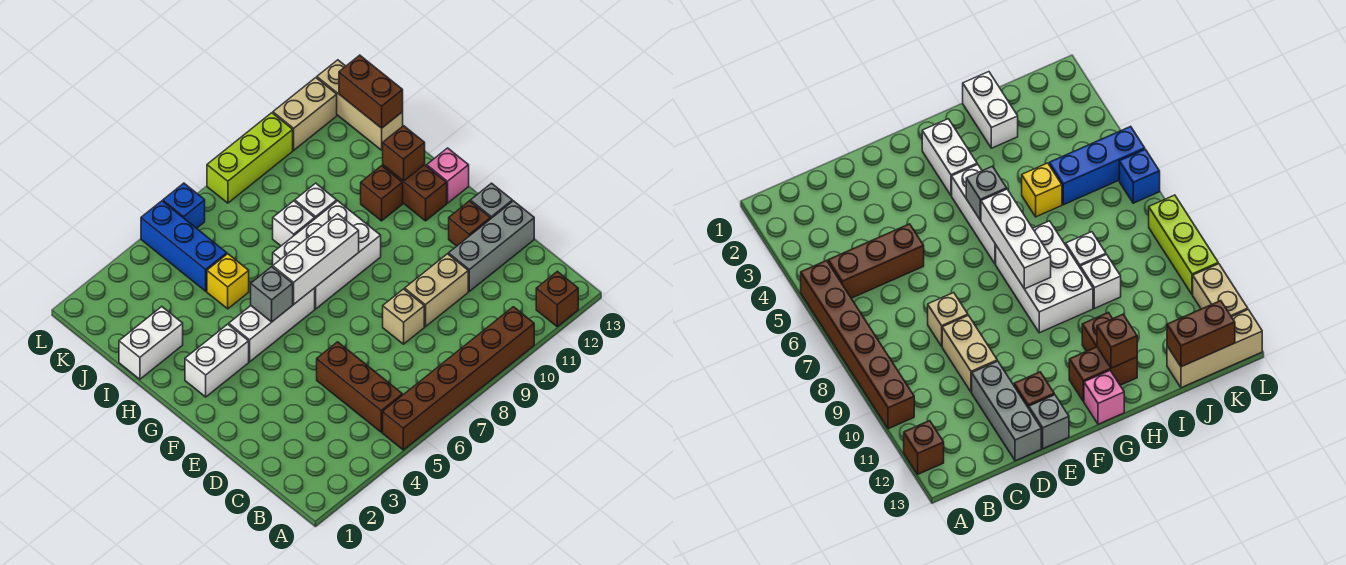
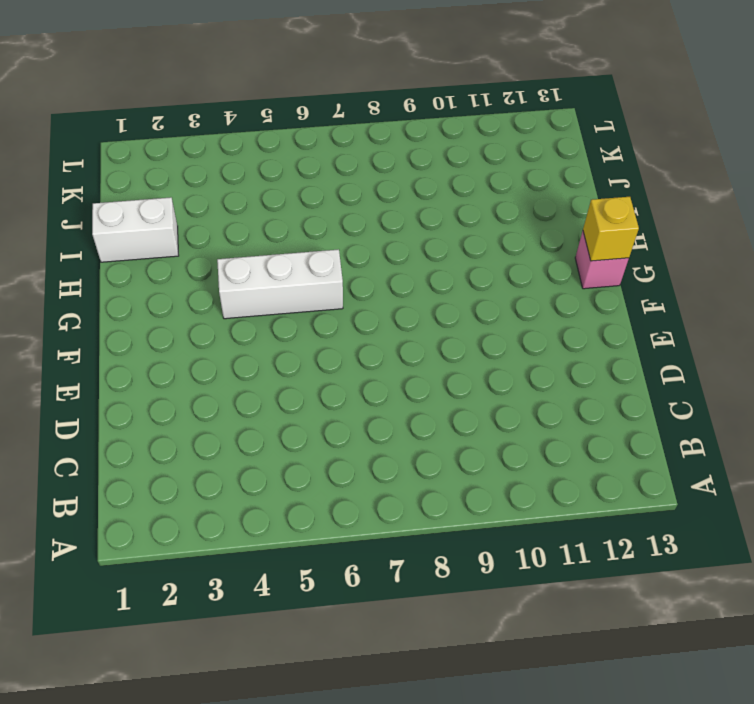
yellow 1x1 brick [583,197,639,261] -> yellow 1x1 brick moved to [207,254,249,309]
none -> brown 1x6 brick [383,307,534,450]
none -> brown 1x1 brick [536,271,578,327]
none -> brown 1x3 brick [317,342,402,432]

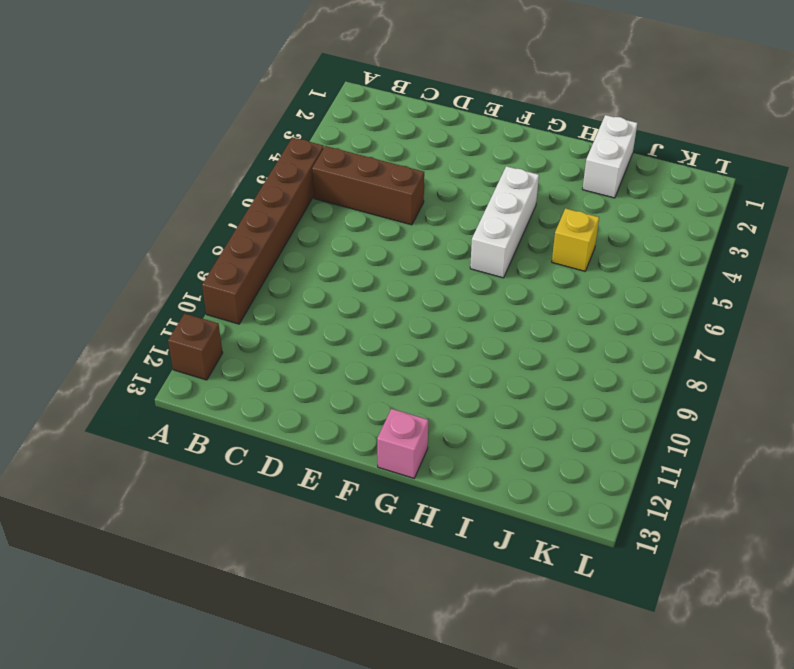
none -> tan 1x1 brick [383,289,424,344]
none -> tan 1x2 brick [405,254,468,327]
none -> grey 1x3 brick [449,201,534,291]

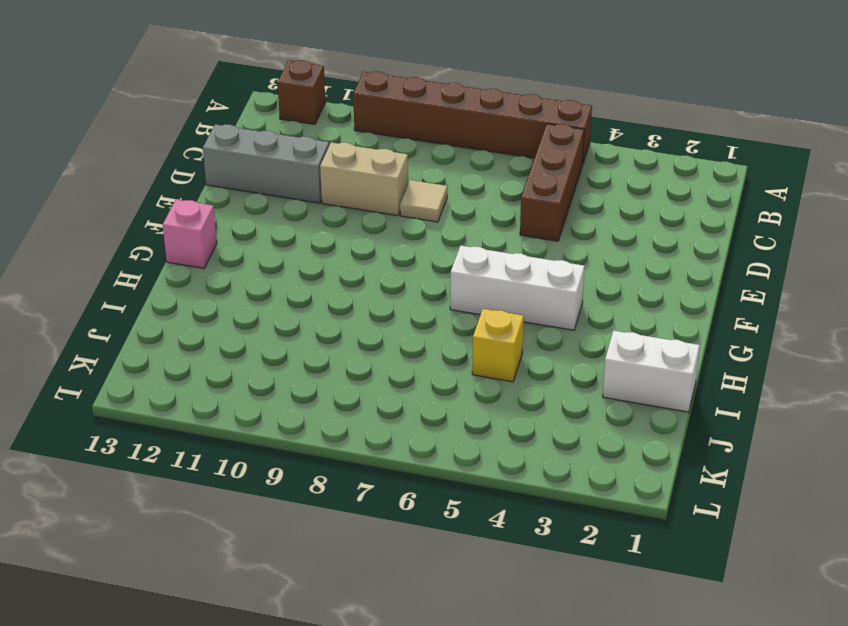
tan 1x1 tile [400,180,447,222] -> tan 1x1 brick [383,289,424,344]
none -> brown 1x1 brick [449,201,490,246]
none -> grey 1x1 brick [471,183,512,219]
none -> white 1x2 brick [185,324,249,397]

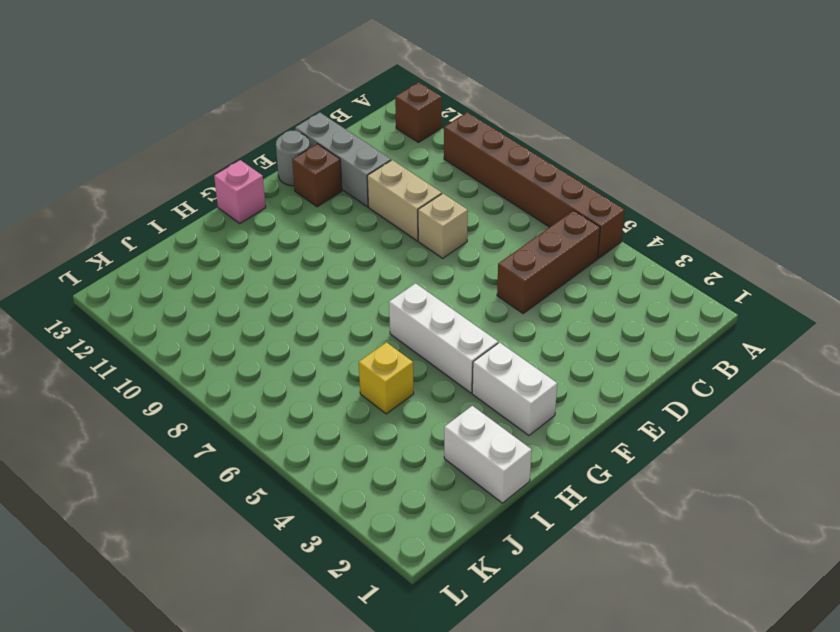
grey 1x1 round brick [276,131,310,186] -> grey 1x1 brick [471,183,512,219]
none -> white 2x3 brick [273,201,381,309]
none -> brown 1x2 brick [383,165,447,221]
none -> brown 1x1 brick [361,166,403,221]

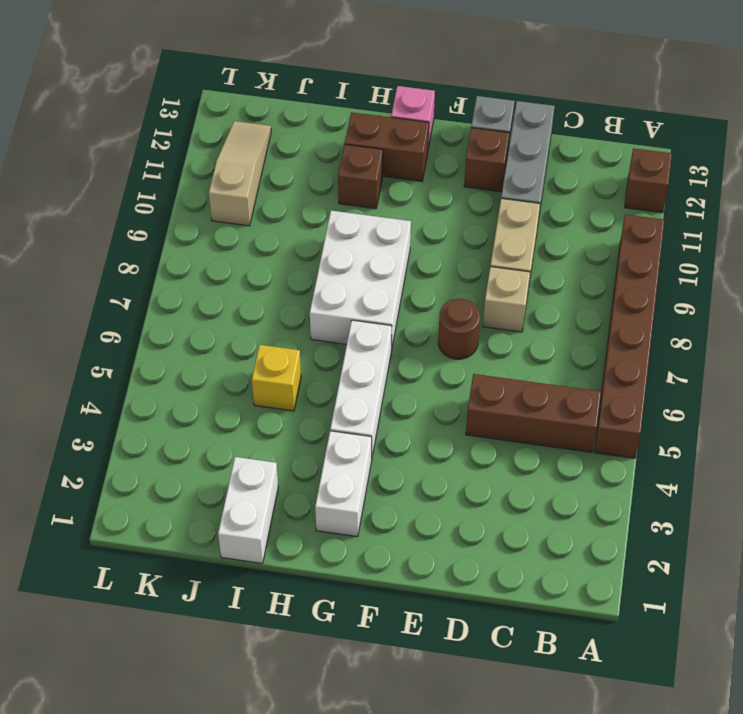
brown 1x1 round brick [438,299,480,359] -> none
tan 1x3 slope [209,121,271,226] -> none
none -> white 1x1 brick [273,201,315,246]
none -> white 1x1 brick [295,183,337,219]
none -> blue 1x3 brick [141,201,227,291]

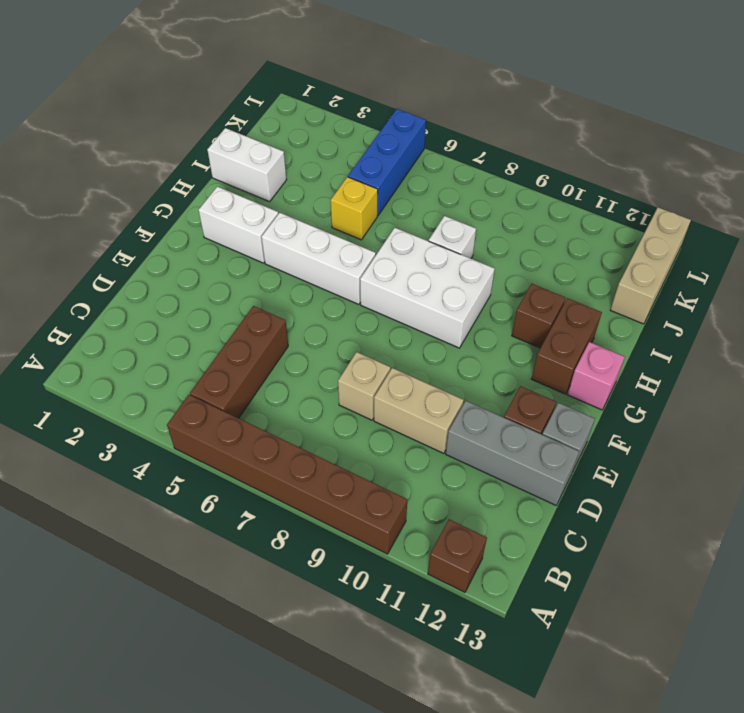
none -> white 1x1 brick [295,183,337,219]
none -> blue 1x1 brick [163,183,205,228]
none -> lime 1x3 brick [207,113,293,203]

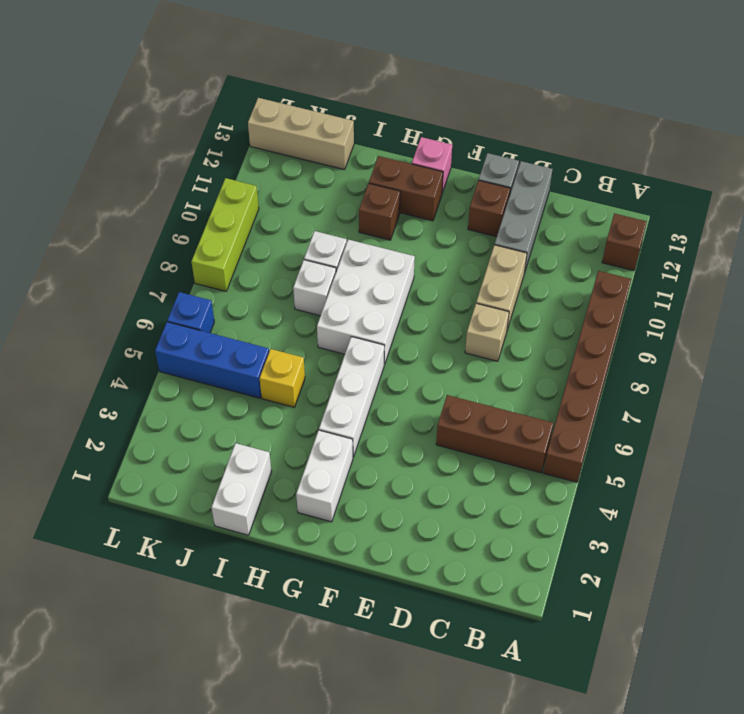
none -> tan 1x2 brick [273,78,337,150]
none -> grey 1x1 brick [251,267,293,322]
none -> white 1x3 brick [273,214,359,304]

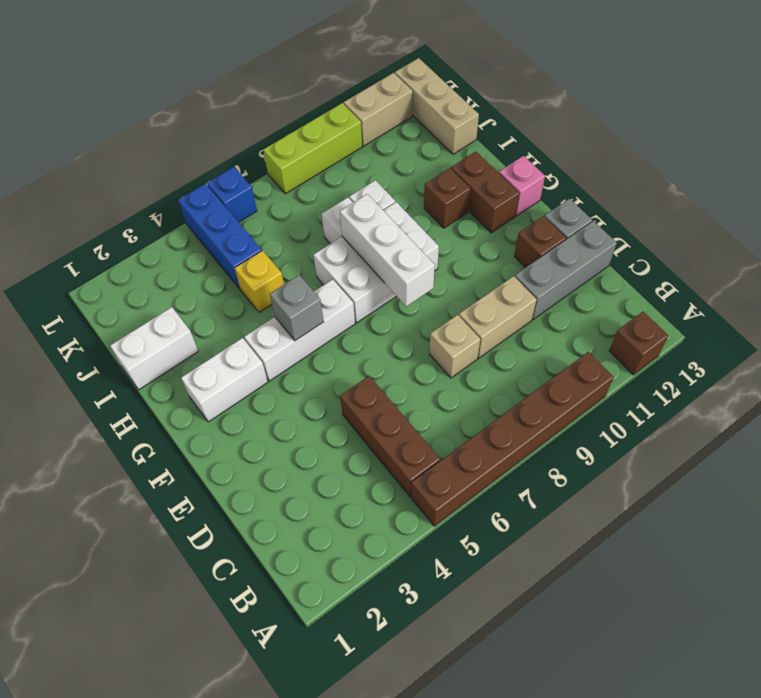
white 1x3 brick [340,194,435,306] -> white 1x3 brick turned to [273,214,359,304]
none -> brown 1x1 brick [383,126,425,181]
none -> brown 1x2 brick [339,55,403,128]

